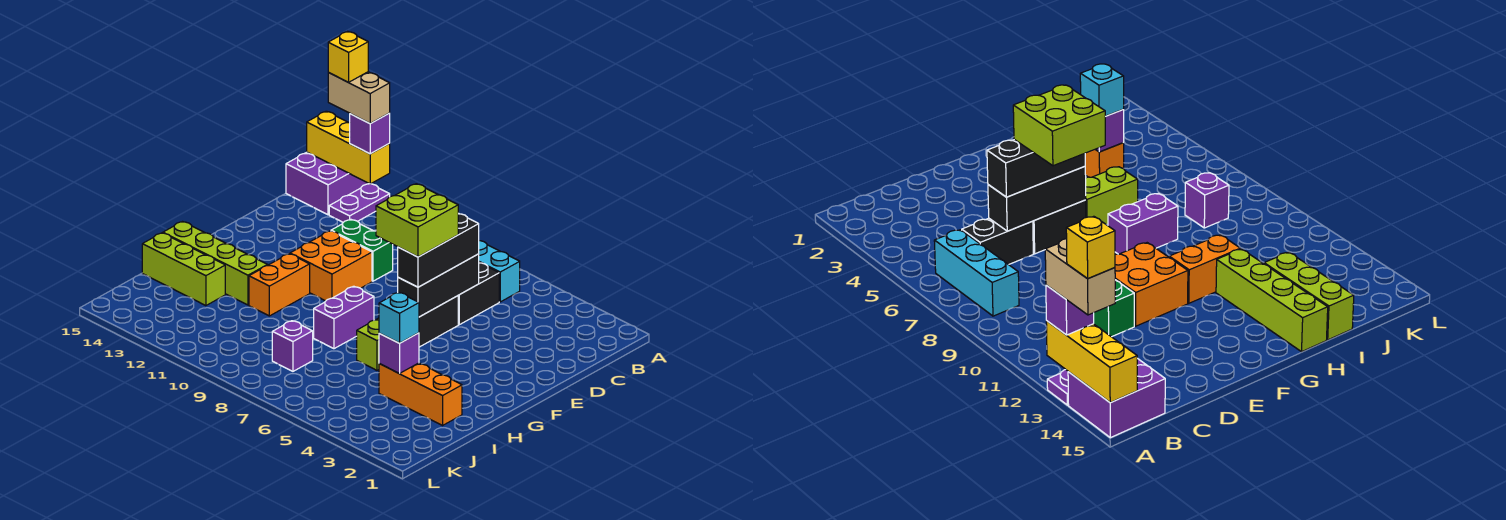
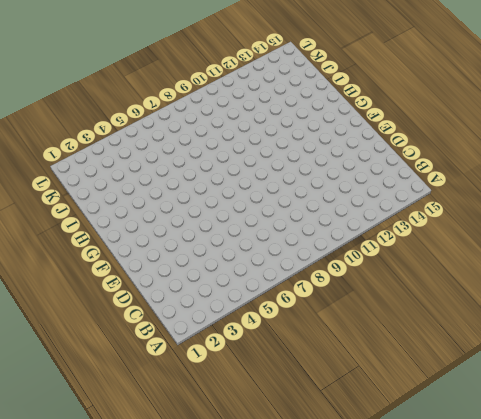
none -> purple 1x2 plate [329,184,390,222]
none -> purple 2x2 brick [286,152,369,215]
none -> cyan 1x3 brick [479,241,520,302]

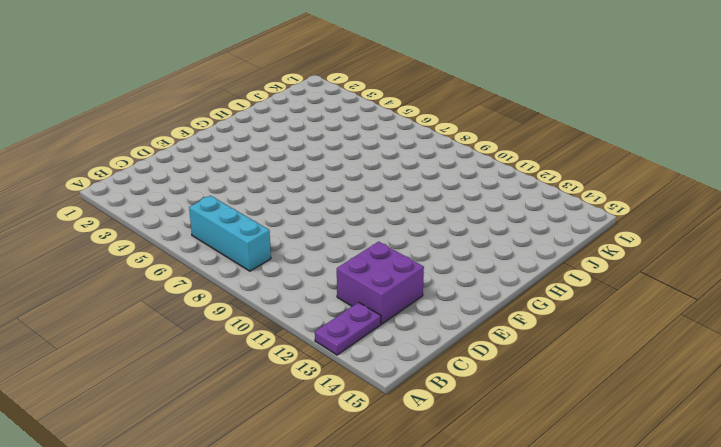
purple 2x2 brick [337,242,424,324] -> purple 2x2 brick moved to [286,152,369,215]
none -> black 1x2 brick [458,263,499,325]
none -> green 1x2 brick [331,219,393,281]
none -> black 1x2 brick [419,296,458,347]

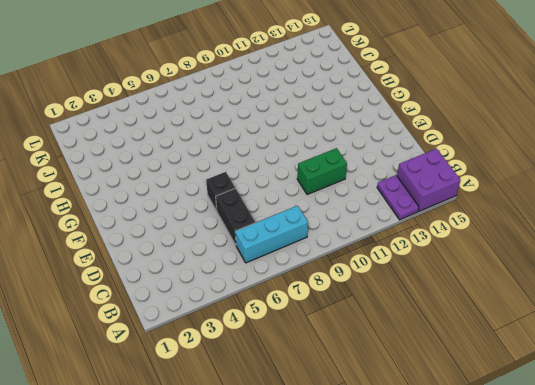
black 1x1 brick [206,172,235,211] -> black 1x2 brick [419,296,458,347]
none -> orange 2x2 brick [290,231,372,301]
none -> lime 1x2 brick [357,318,379,370]
none -> purple 1x2 brick [314,286,374,349]

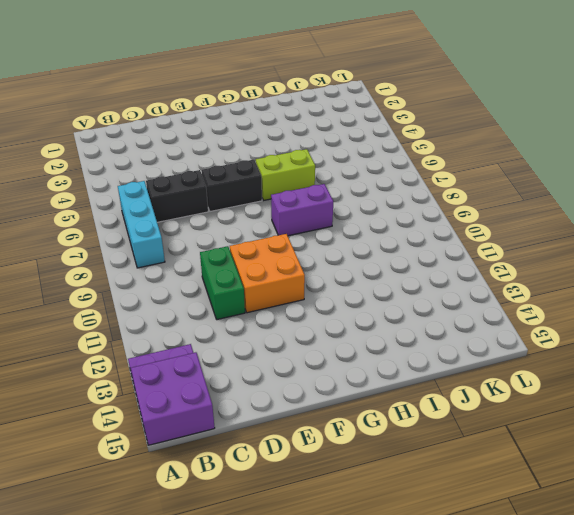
none -> orange 1x2 brick [249,254,310,316]
none -> lime 1x4 brick [163,222,268,305]
none -> orange 1x3 brick [379,363,462,425]

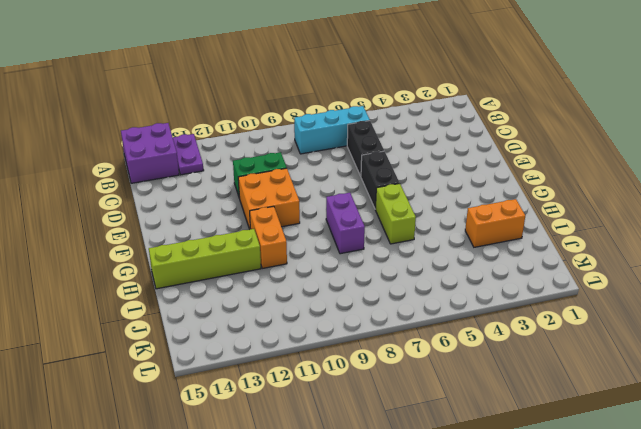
orange 1x2 brick [465,199,525,247] -> orange 1x3 brick [379,363,462,425]
none -> lime 1x3 brick [142,233,225,306]
none -> purple 1x1 brick [272,321,313,371]
none -> yellow 1x3 brick [307,111,390,184]

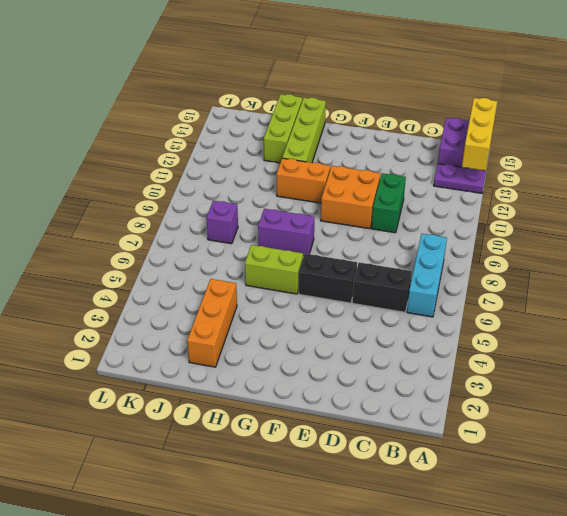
none -> black 1x3 brick [398,254,479,317]
none -> purple 1x1 brick [379,333,419,373]
none -> purple 1x1 brick [350,113,390,154]

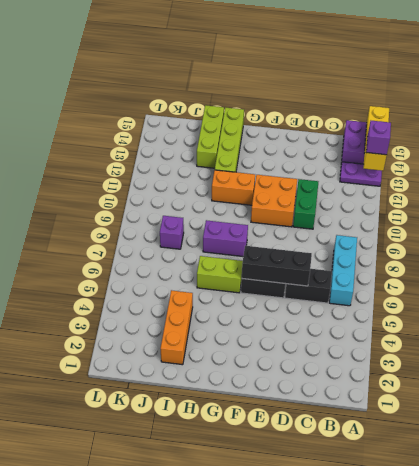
none -> purple 1x1 brick [379,333,419,373]
none -> black 1x3 brick [398,213,479,287]
none -> cyan 1x1 brick [379,292,419,343]

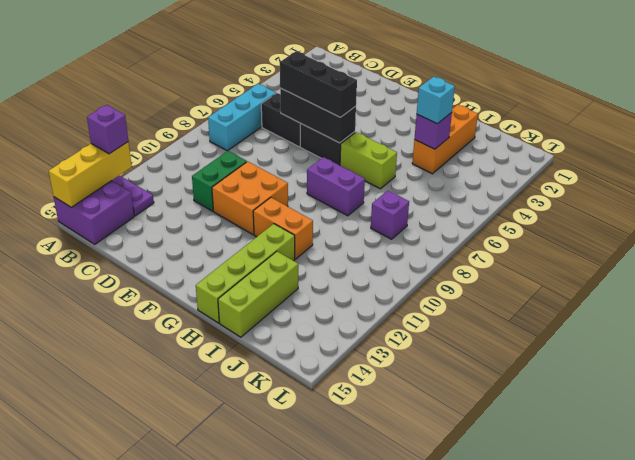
none -> tan 1x2 brick [328,72,390,123]
none -> lime 2x2 brick [376,184,458,257]
none -> yellow 1x1 brick [328,31,368,82]

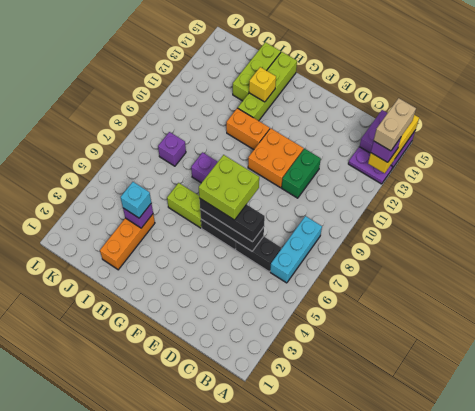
yellow 1x1 brick [249,67,276,102] -> yellow 1x1 brick moved to [328,31,368,82]

